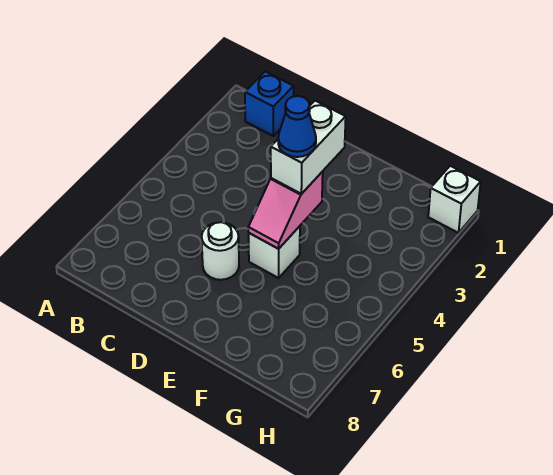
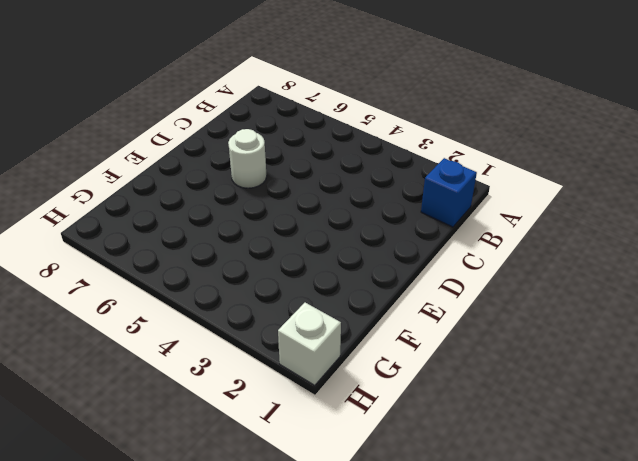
none -> white 1x1 brick [249,226,300,278]
none -> pink 1x2 slope [248,172,323,249]

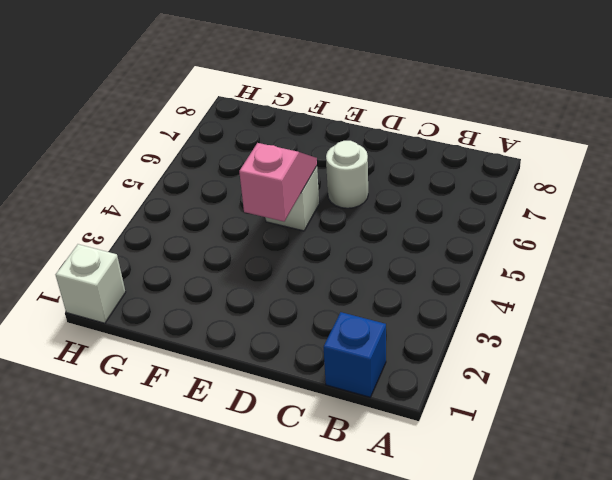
none -> white 1x2 brick [271,101,346,194]
none -> blue 1x1 cone [278,96,316,157]

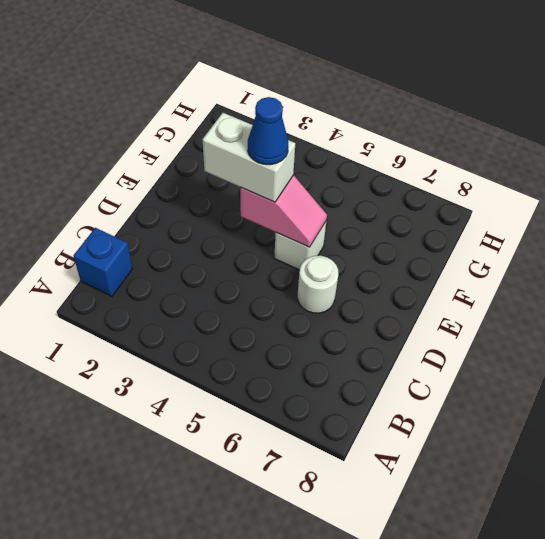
none -> white 1x1 brick [428,166,481,233]

